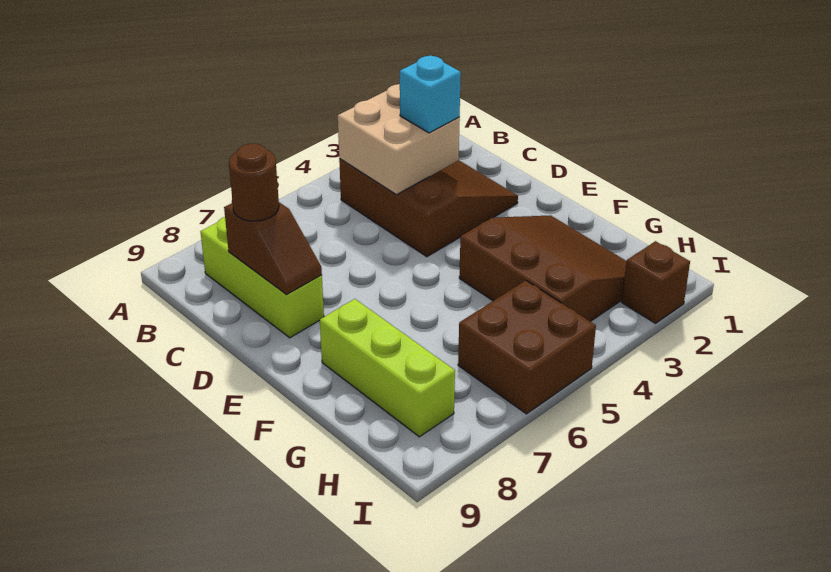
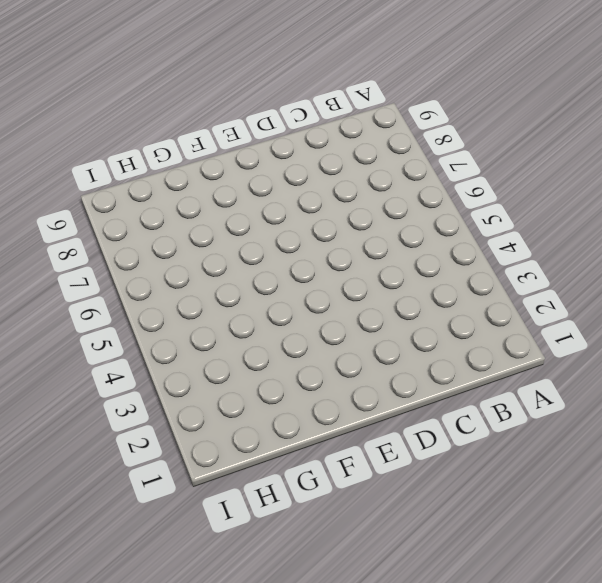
none -> brown 3x3 slope [339,159,518,257]
none -> lime 1x3 brick [200,217,324,338]

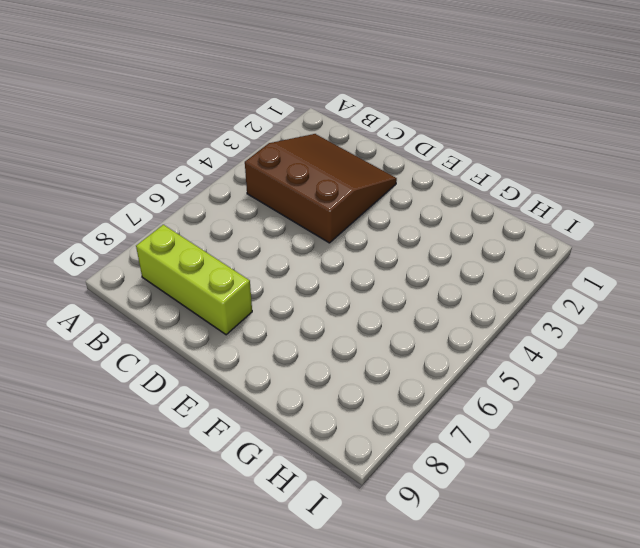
none -> brown 3x3 slope [459,215,626,322]
none -> lime 1x3 brick [320,299,455,437]

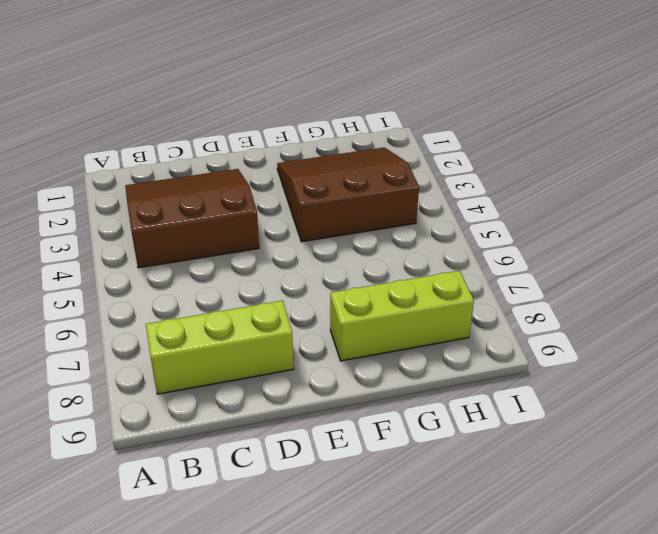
none -> brown 2x2 brick [458,281,596,414]
none -> brown 1x1 brick [622,241,690,323]

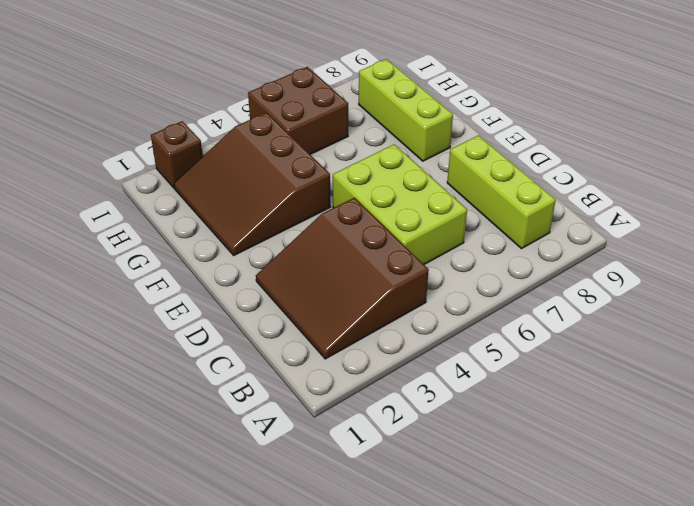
lime 2x3 brick [333,144,467,264] -> none
none -> tan 2x2 brick [338,84,460,195]
none -> brown 1x2 slope [224,202,322,295]

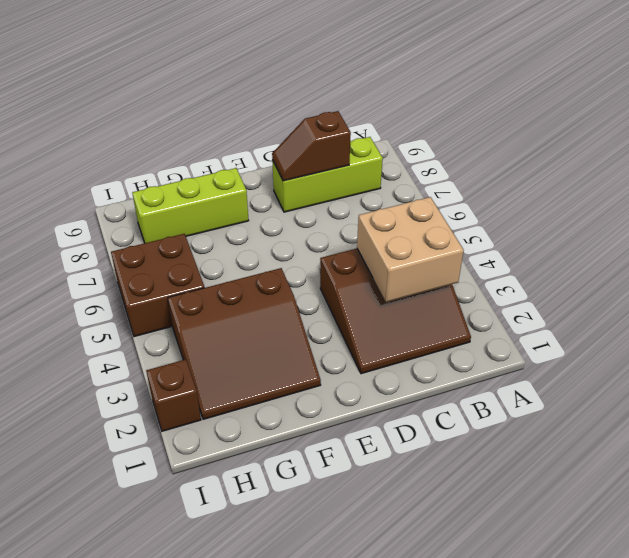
none -> cyan 1x1 brick [400,55,461,133]
none -> brown 1x1 round brick [229,144,279,221]

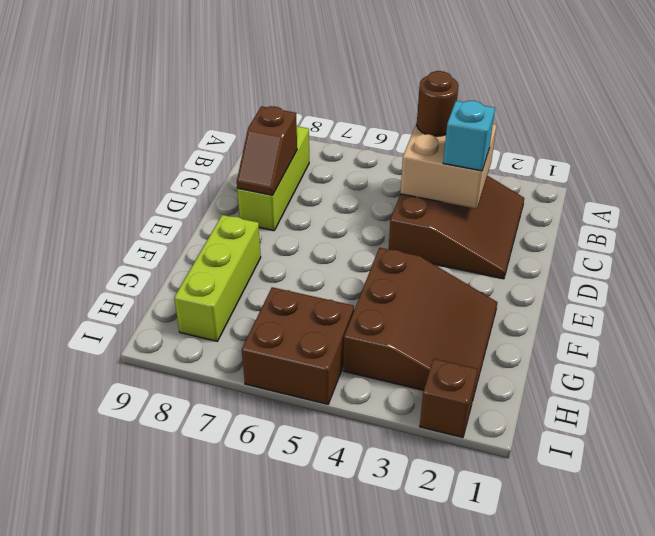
brown 1x1 round brick [417,71,459,136] -> brown 1x1 round brick moved to [229,144,279,221]

